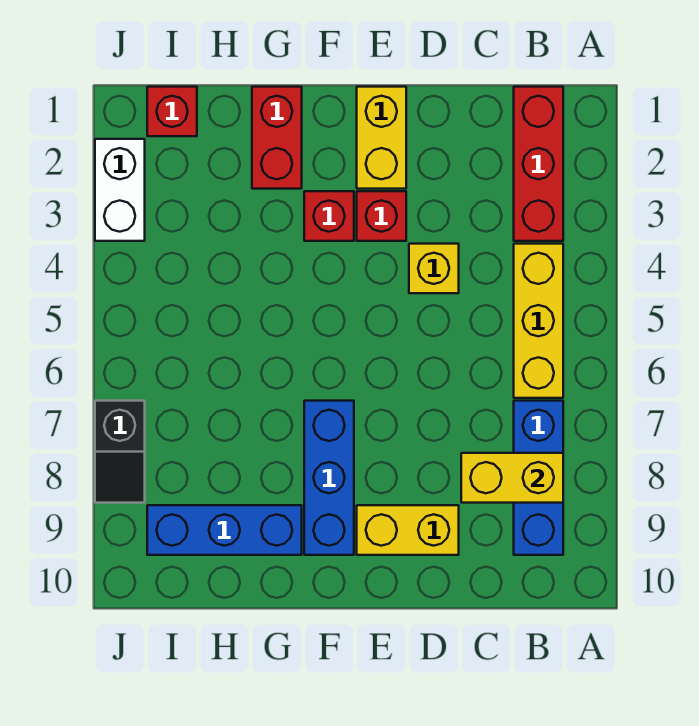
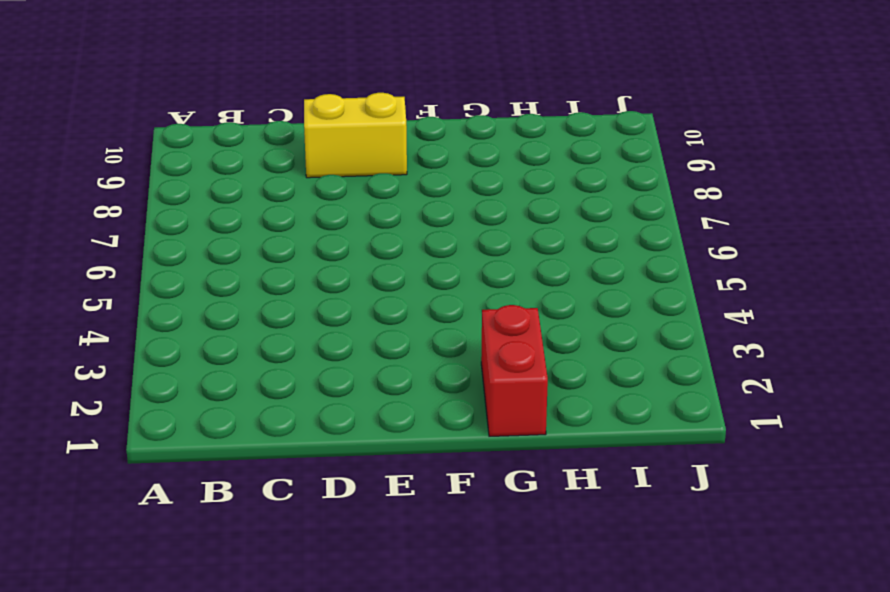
none -> red 1x3 brick [514,87,563,241]
none -> yellow 1x3 brick [514,244,563,398]
none -> blue 1x3 brick [514,401,563,555]

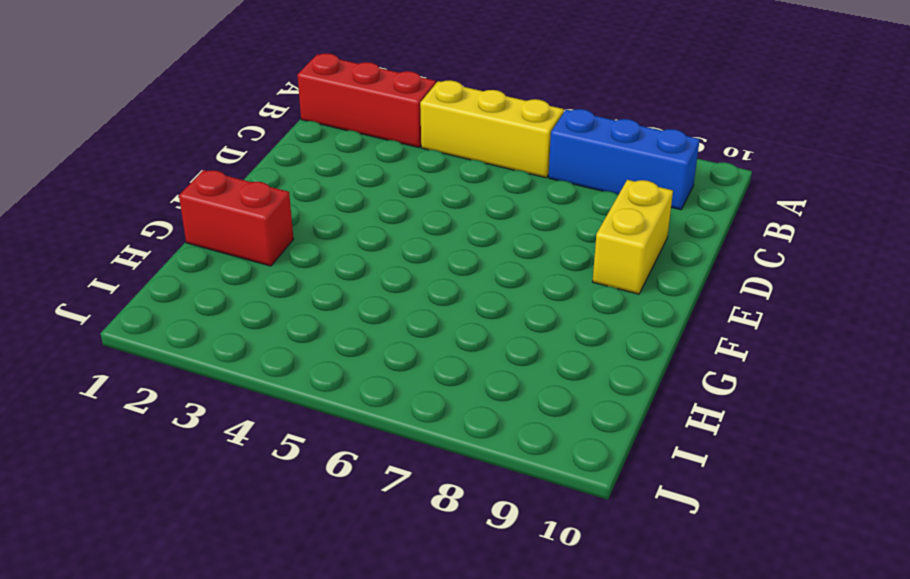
none -> yellow 1x1 brick [409,244,459,293]
none -> yellow 1x2 brick [357,87,406,189]
none -> red 1x1 brick [357,191,406,241]

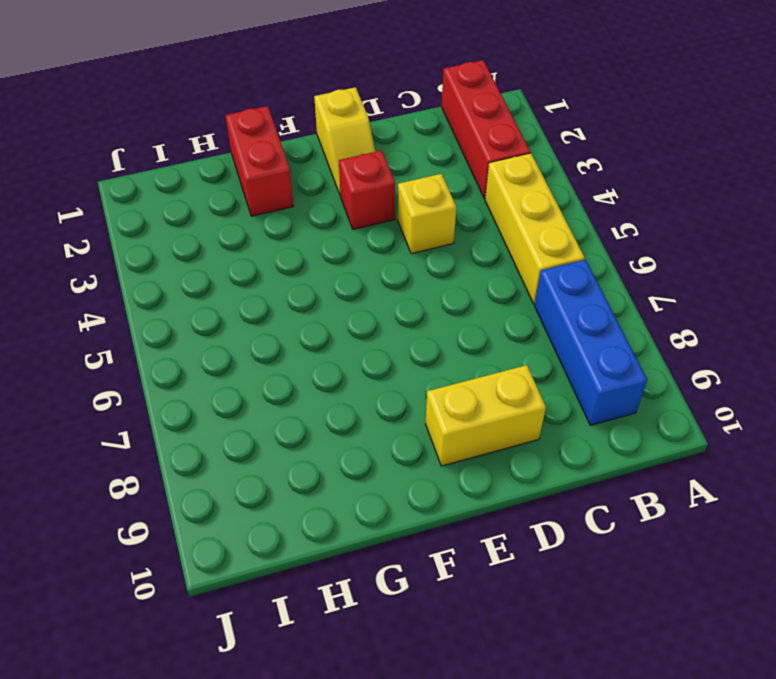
yellow 1x2 slope [314,87,376,196] -> yellow 1x2 brick [357,87,406,189]
none -> red 1x1 brick [304,191,354,241]
none -> blue 1x3 brick [304,401,354,555]
none -> blue 1x3 brick [147,505,302,555]

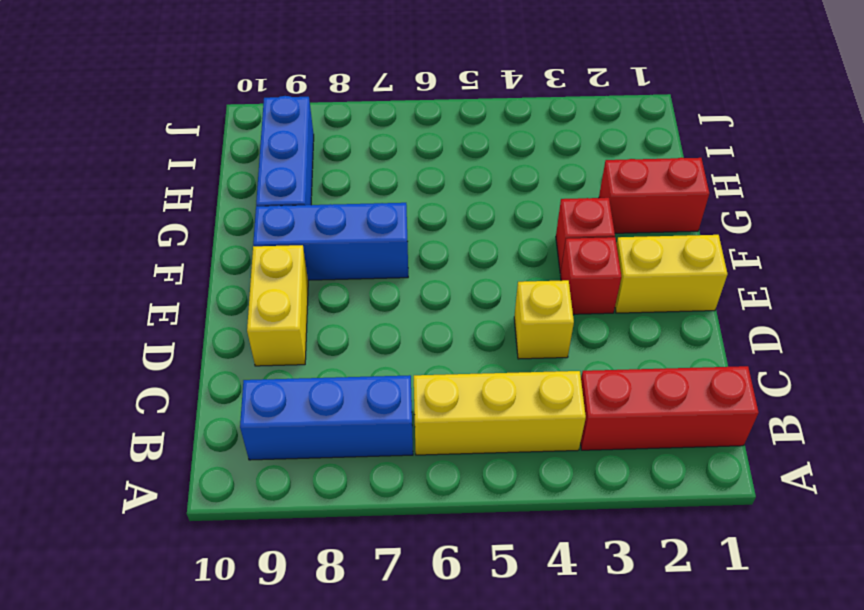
none -> red 1x1 brick [147,87,197,136]
none -> white 1x2 brick [95,139,145,241]
none -> black 1x2 slope [95,401,145,503]

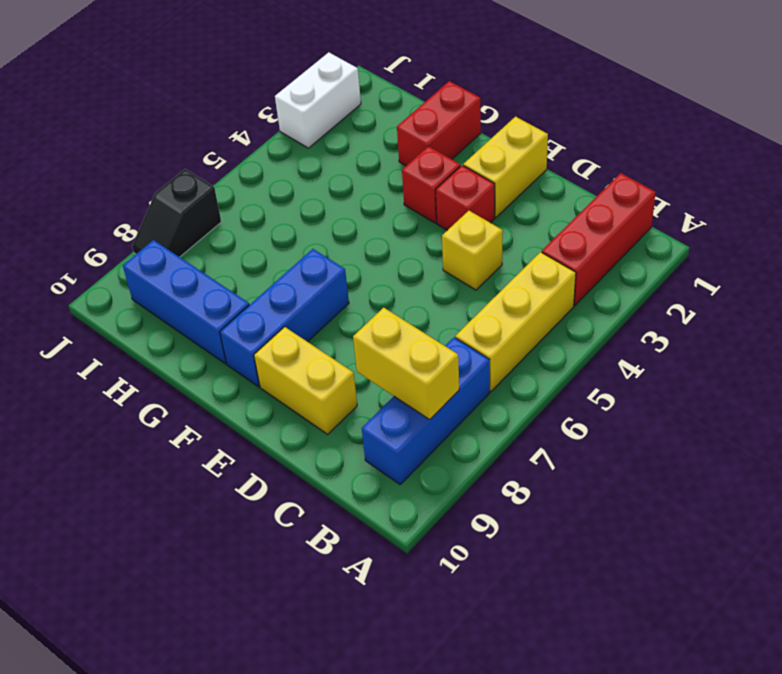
none -> red 1x1 brick [147,87,197,136]

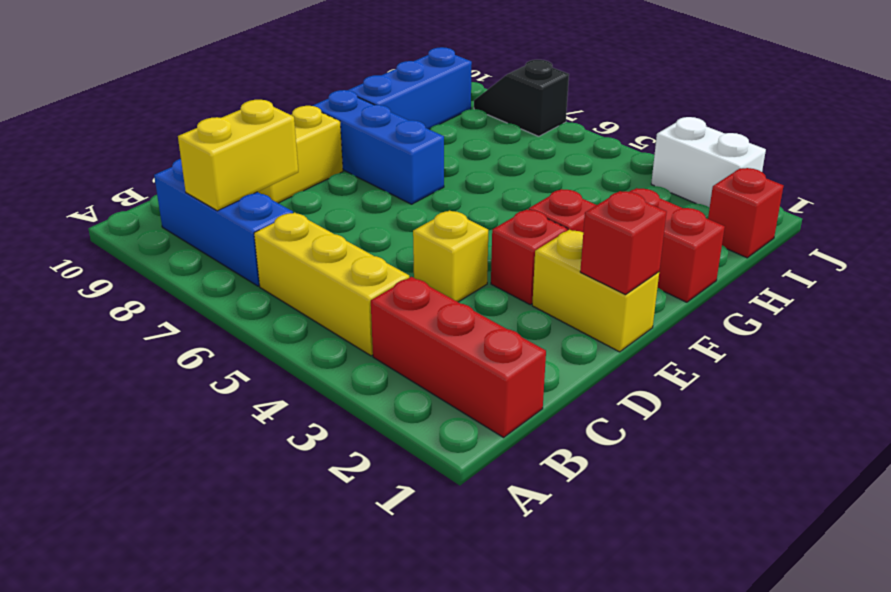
red 1x1 brick [580,191,667,295] -> none

